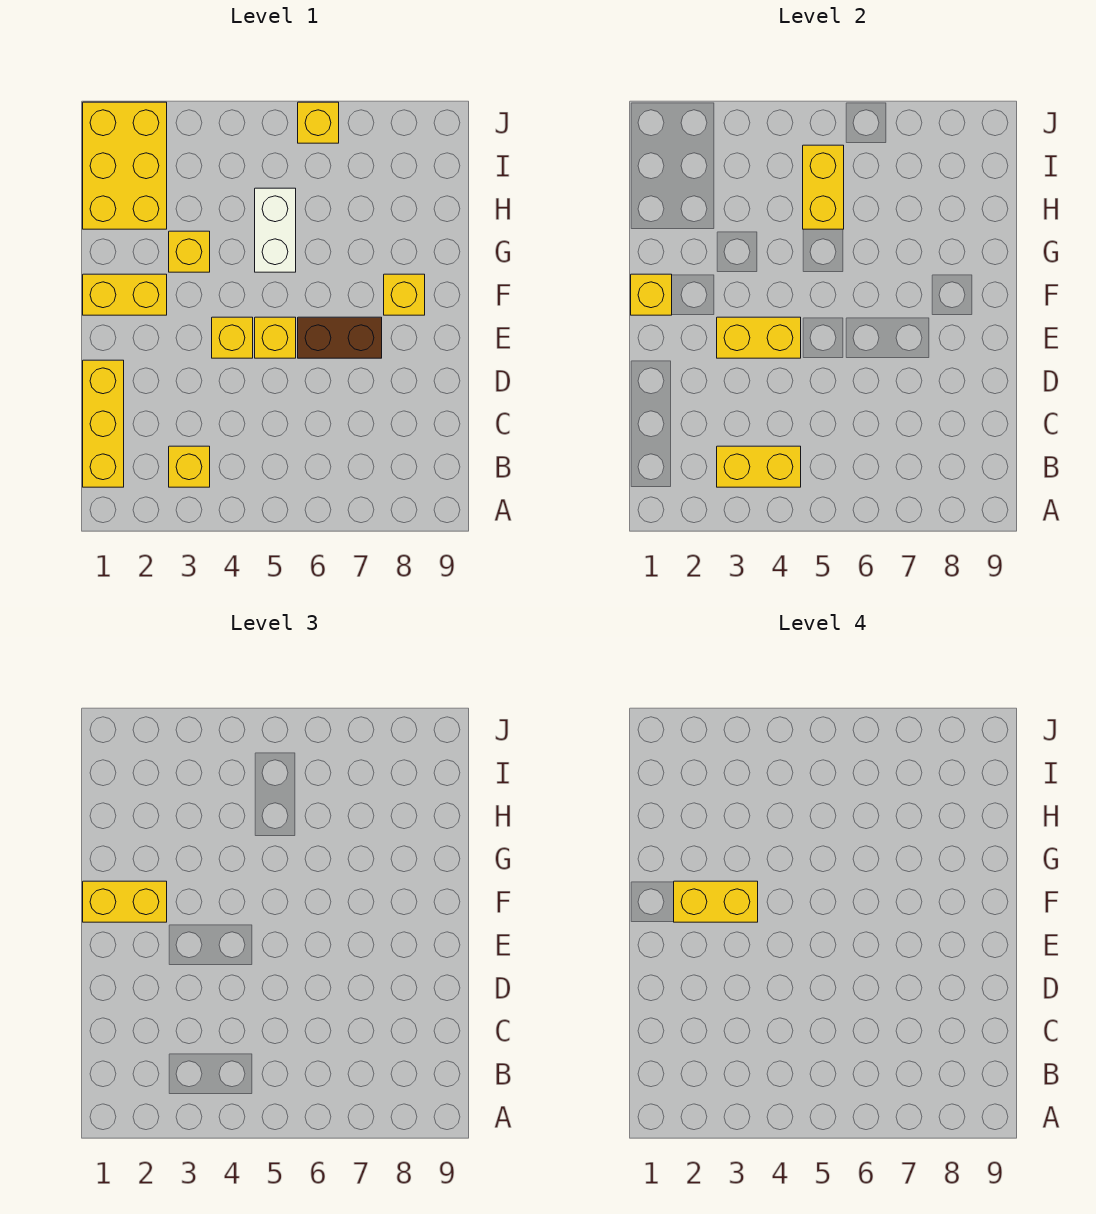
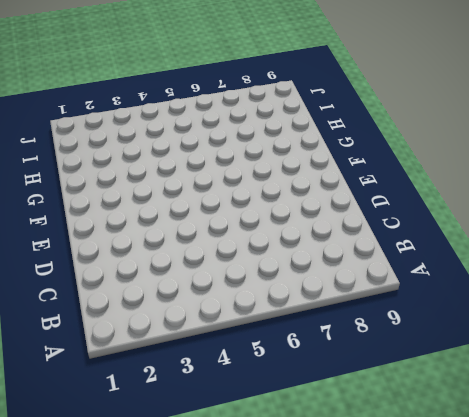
none -> yellow 1x3 brick [83,360,124,487]
none -> yellow 1x1 brick [169,446,210,487]
none -> yellow 1x1 brick [212,317,253,358]

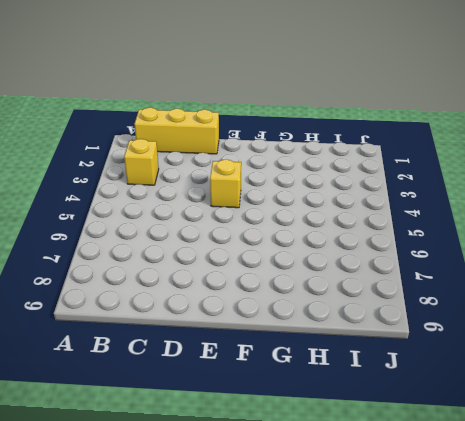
none -> yellow 1x1 brick [255,317,296,358]
none -> brown 1x2 brick [298,317,382,358]
none -> yellow 1x2 brick [83,274,167,315]

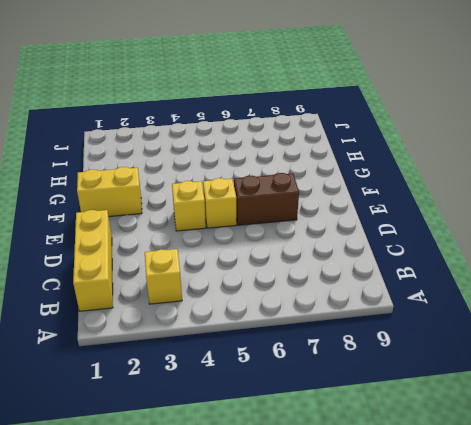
none -> yellow 1x1 brick [384,274,425,315]
none -> yellow 1x1 brick [169,231,210,272]
none -> white 1x2 brick [255,188,296,272]

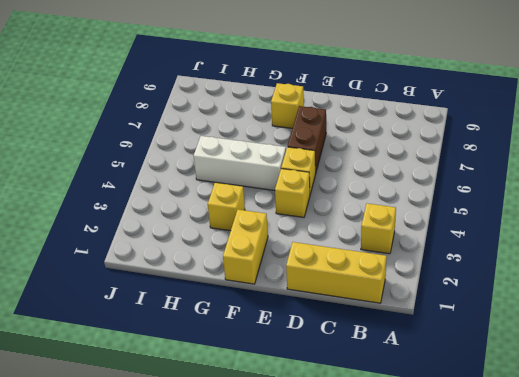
white 1x3 brick [194,136,286,190] -> white 1x2 brick [255,188,296,272]
none -> yellow 2x3 brick [83,102,167,229]
none -> yellow 1x1 brick [298,102,339,143]
none -> yellow 1x2 brick [717,446,801,487]

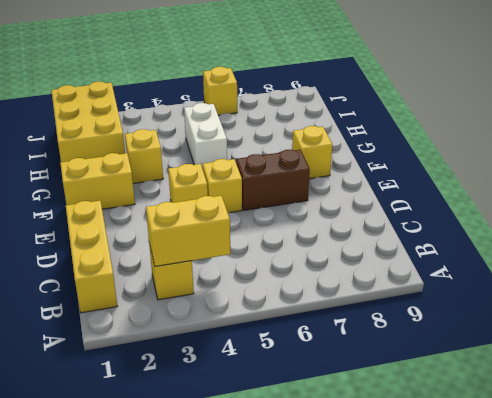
none -> yellow 1x2 brick [717,317,801,358]
none -> yellow 1x1 brick [631,274,672,315]
none -> yellow 1x2 brick [803,145,844,229]

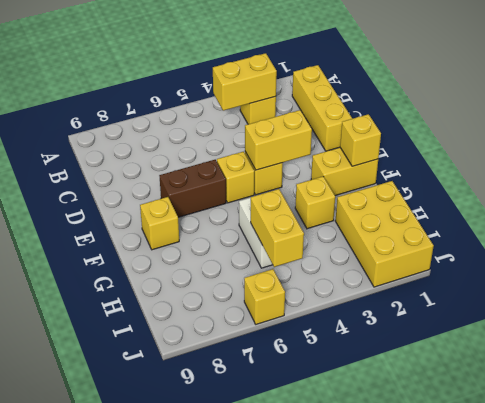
none -> yellow 1x2 brick [83,881,167,922]
none -> yellow 1x2 brick [674,881,758,922]

